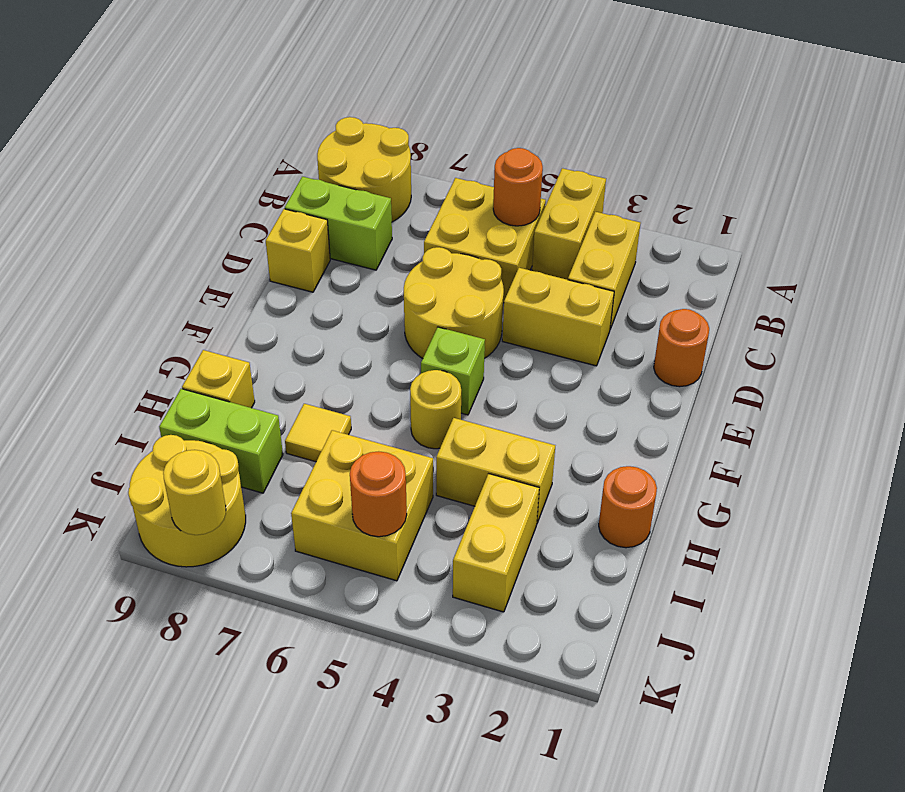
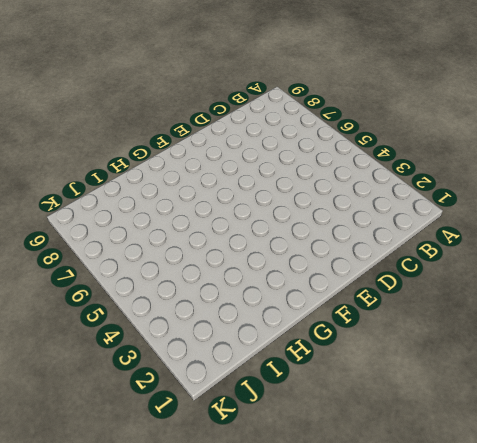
none -> yellow 1x2 brick [532,168,606,280]
none -> yellow 2x2 round brick [317,117,411,222]
none -> yellow 1x2 brick [568,212,640,329]

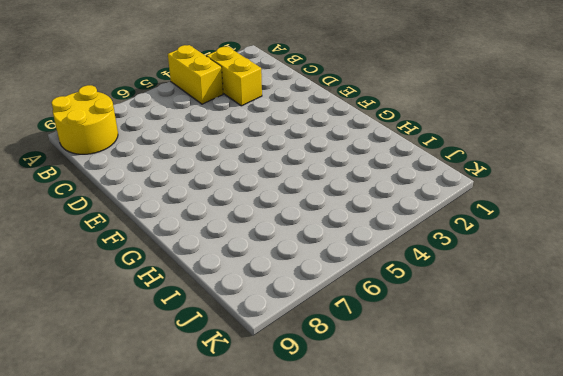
none -> yellow 2x2 brick [424,178,546,303]
none -> lime 1x2 brick [285,177,392,270]
none -> orange 1x1 round brick [654,309,709,387]

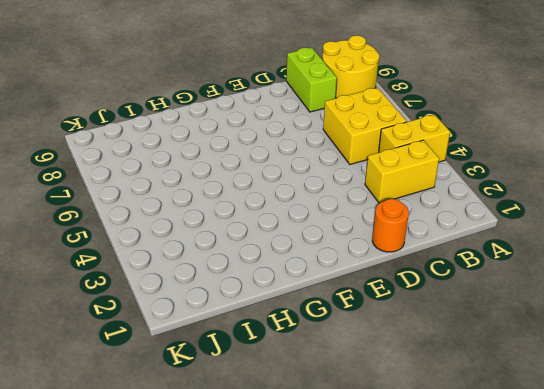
none -> yellow 1x2 brick [502,268,614,366]
none -> yellow 2x2 round brick [404,247,504,359]
none -> yellow 1x1 brick [266,209,330,292]

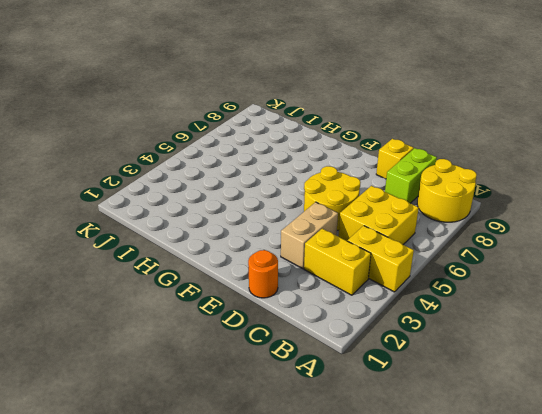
tan 1x2 brick [281,202,338,269] -> yellow 1x2 brick [502,268,614,366]
none -> lime 1x1 brick [421,327,485,415]
none -> yellow 1x1 round brick [410,370,461,449]
none -> orange 1x1 round brick [599,466,657,548]

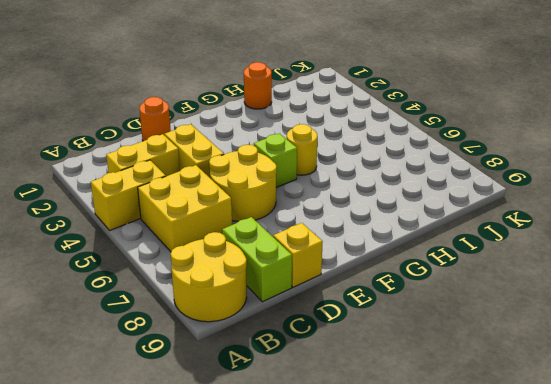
none -> yellow 1x2 brick [436,418,555,523]
none -> yellow 1x1 tile [285,404,351,462]
none -> yellow 1x1 brick [182,350,255,408]

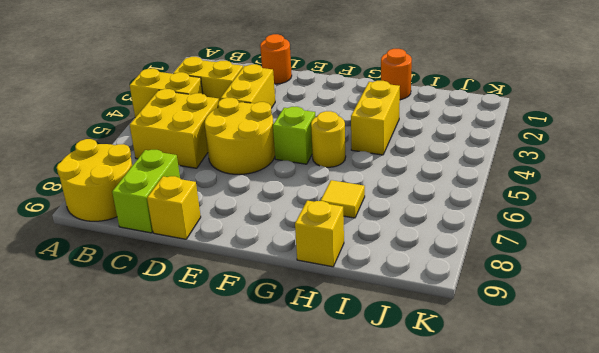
none -> yellow 1x2 brick [453,474,539,612]
none -> yellow 2x2 brick [291,430,433,581]
none -> lime 1x2 brick [159,389,283,493]

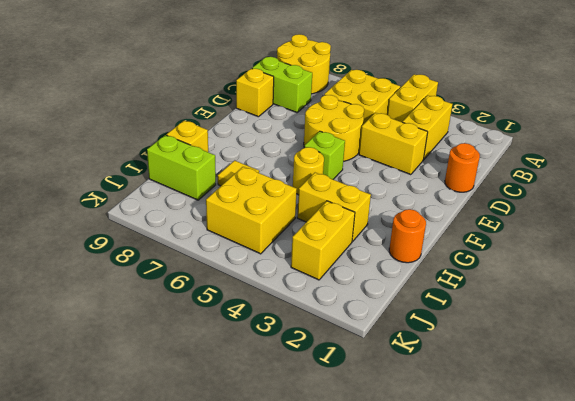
none -> yellow 2x2 round brick [128,435,246,567]
none -> orange 1x1 round brick [493,148,543,226]
none -> orange 1x1 round brick [350,451,407,537]

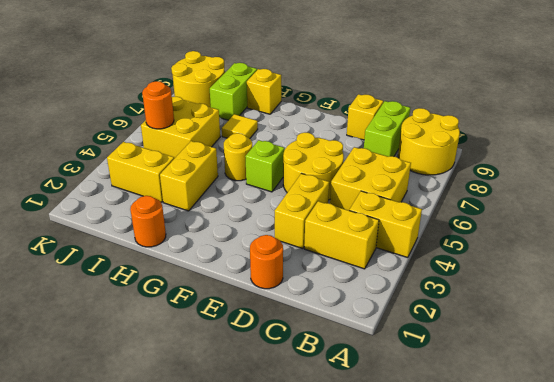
none -> orange 1x1 round brick [493,148,543,226]
none -> yellow 1x1 round brick [163,450,226,535]

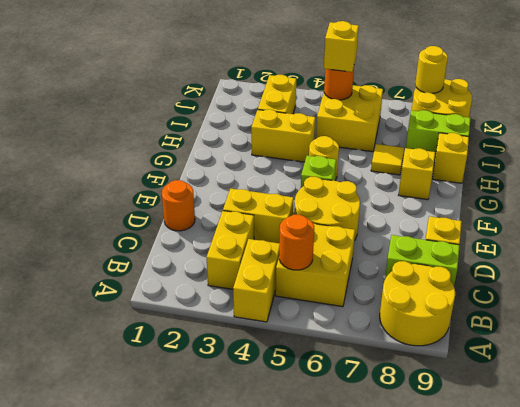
yellow 1x1 brick [399,148,435,200] -> none
yellow 1x1 brick [324,21,359,72] -> none
none -> orange 1x1 round brick [599,466,657,548]

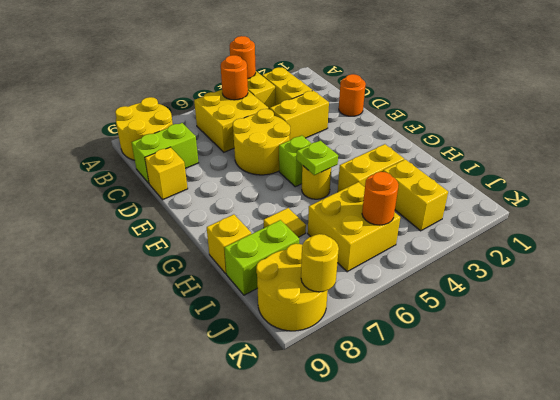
orange 1x1 round brick [230,36,256,79] -> orange 1x1 round brick moved to [599,466,657,548]
lime 1x1 plate [297,141,338,175] -> none

